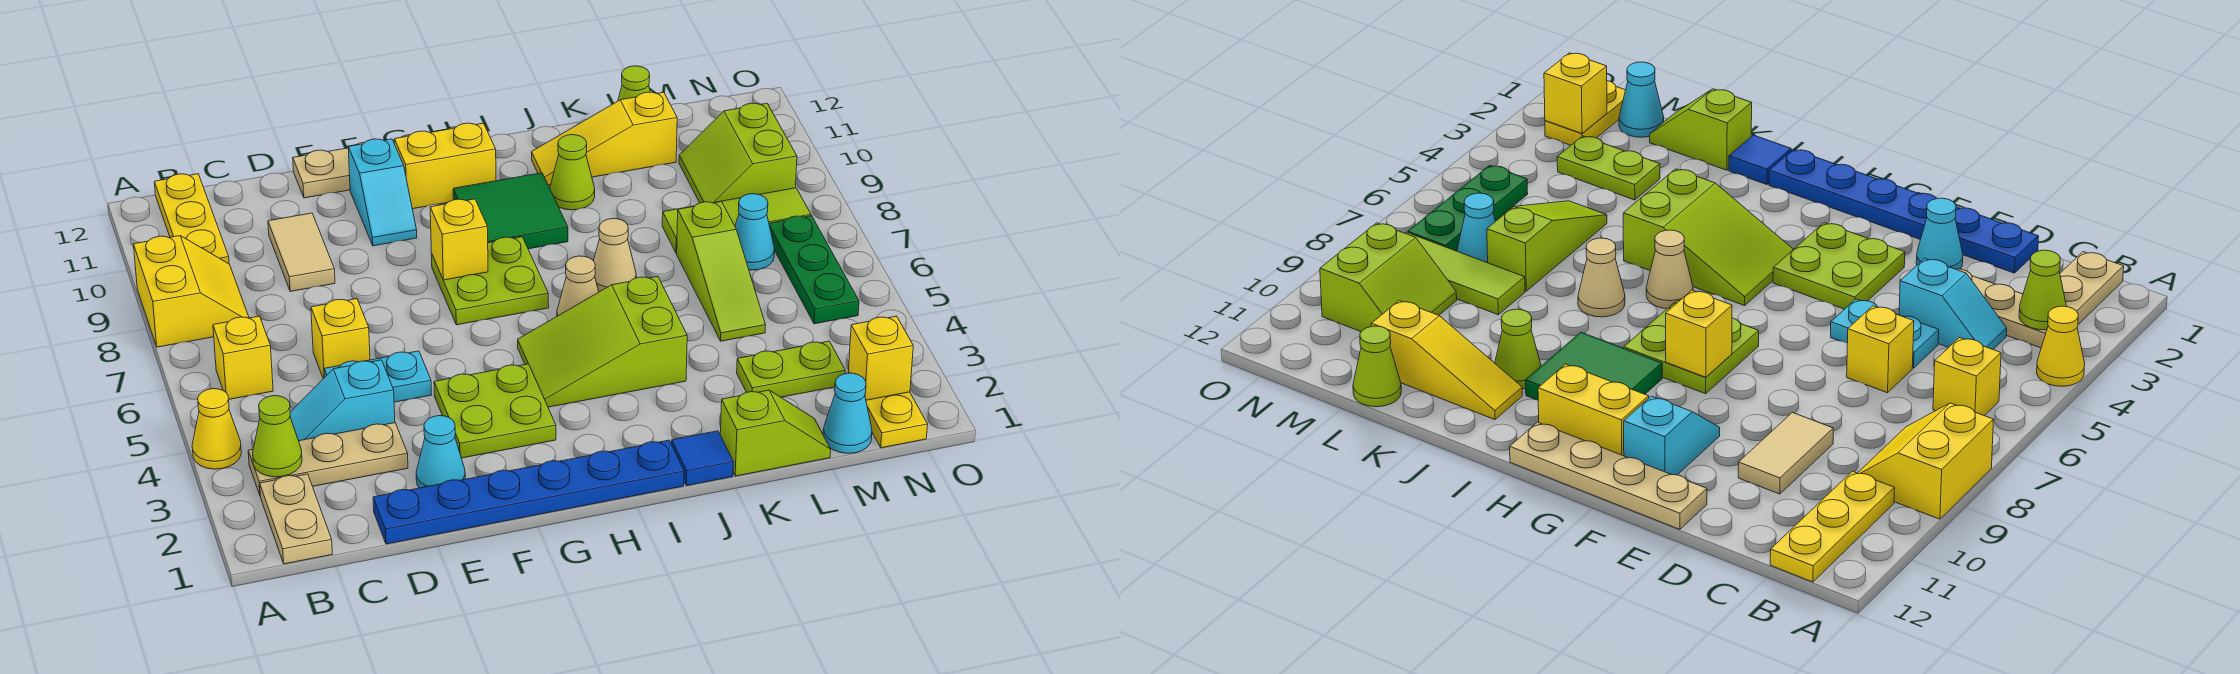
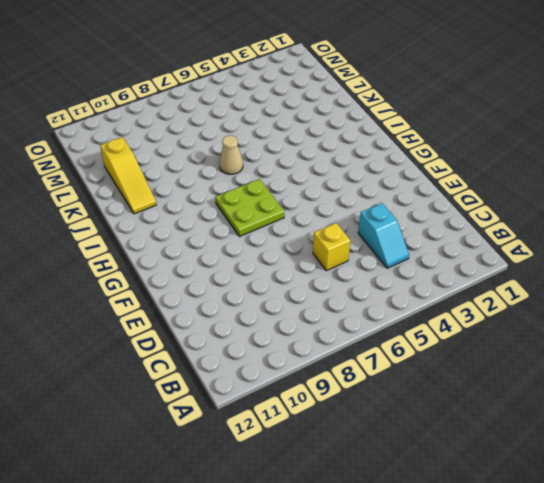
none -> yellow 1x1 cone [192,389,241,469]
none -> yellow 2x2 slope [134,236,249,347]
none -> tan 1x2 plate [260,474,332,564]
none -> tan 1x3 plate [248,423,408,495]

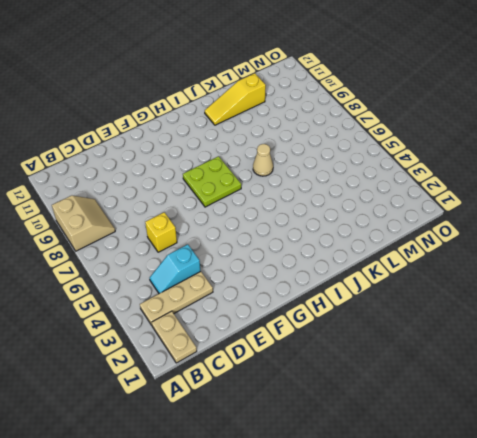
tan 2x2 slope [52,196,115,251] -> yellow 2x2 slope [134,236,249,347]
none -> yellow 1x1 cone [192,389,241,469]
none -> yellow 1x1 brick [213,316,273,399]
none -> yellow 1x3 plate [154,174,229,264]
none -> blue 1x6 plate [373,440,684,544]

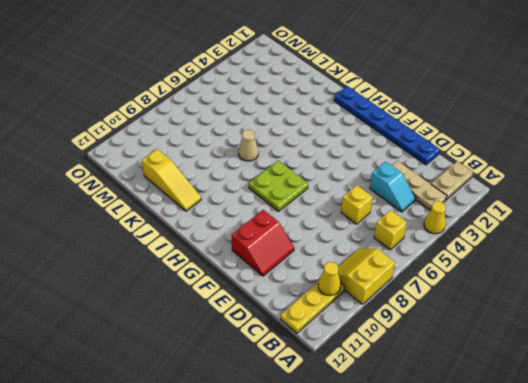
yellow 1x1 cone [318,262,341,295] -> none
red 2x2 slope [231,210,294,276] -> cyan 1x2 slope [348,139,417,246]
none -> cyan 1x2 plate [324,351,432,402]
none -> tan 1x2 tile [268,213,335,292]
none -> cyan 1x1 cone [416,416,465,488]
none -> tan 1x4 plate [293,127,456,198]

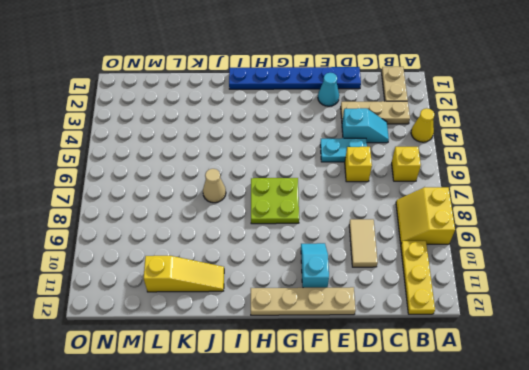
none -> lime 2x2 plate [434,364,556,458]
none -> yellow 1x2 brick [394,123,496,209]
none -> lime 2x3 slope [518,276,687,407]
none -> green 2x2 tile [453,173,568,249]

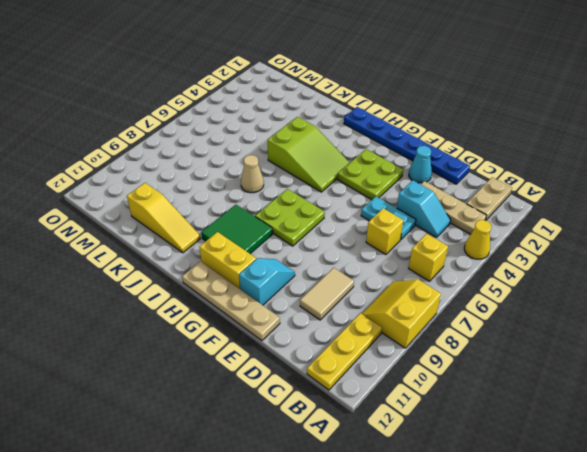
none -> tan 1x1 cone [557,256,599,316]
none -> blue 1x1 tile [672,431,733,486]
none -> lime 1x1 cone [550,135,595,210]
none -> lime 1x2 slope [720,390,831,476]

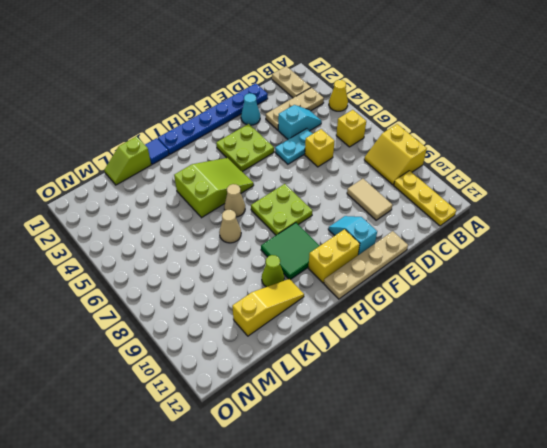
none -> lime 1x2 plate [737,341,845,397]
none -> lime 1x3 slope [677,202,765,341]
none -> lime 1x3 tile [662,188,811,253]
none -> lime 1x1 cone [618,66,650,101]

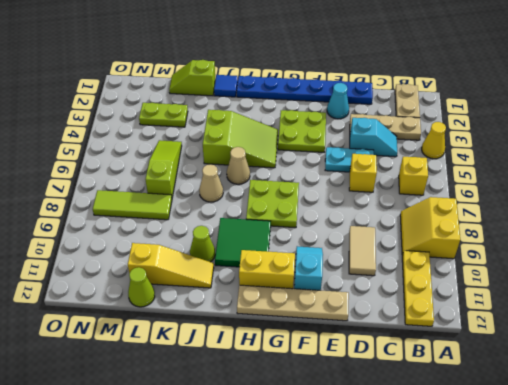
none -> cyan 1x1 cone [823,373,872,453]
none -> cyan 1x1 cone [735,194,774,270]
none -> lime 2x2 slope [679,103,797,203]
none -> yellow 1x2 plate [848,372,928,448]

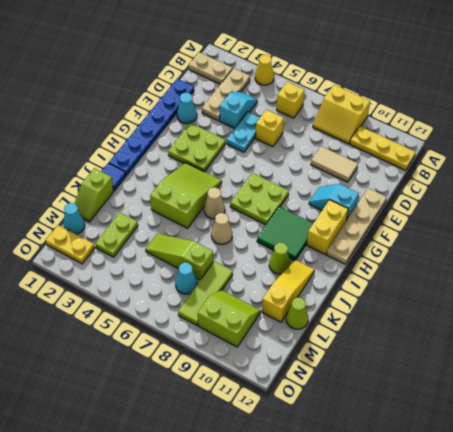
none -> green 1x3 plate [769,216,859,324]
none -> lime 1x1 cone [253,396,302,477]
none -> yellow 1x1 brick [430,199,488,280]
none -> yellow 1x1 brick [849,316,913,400]

